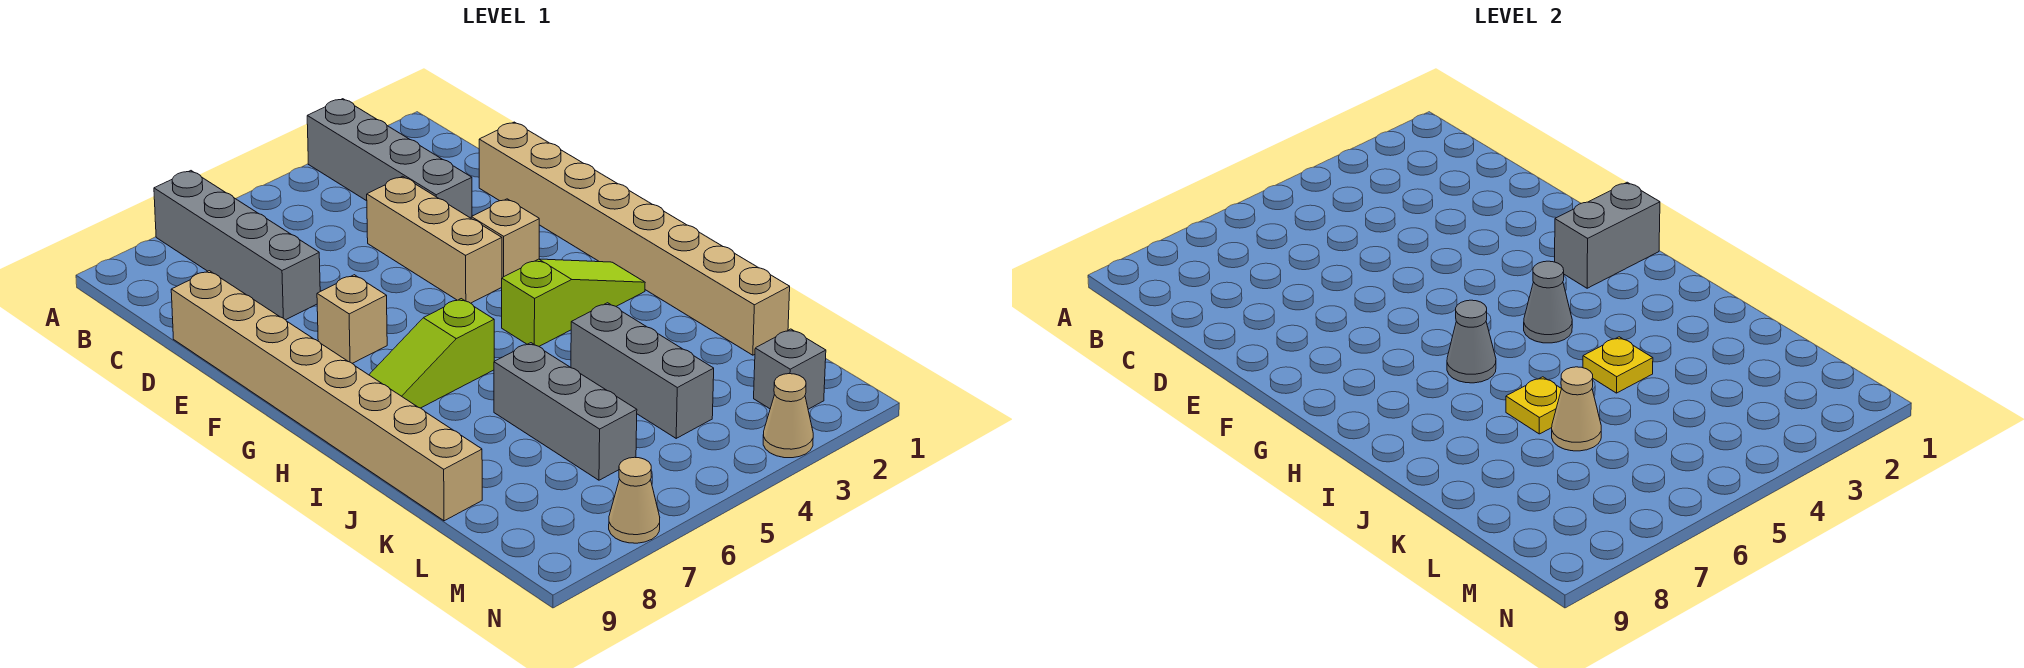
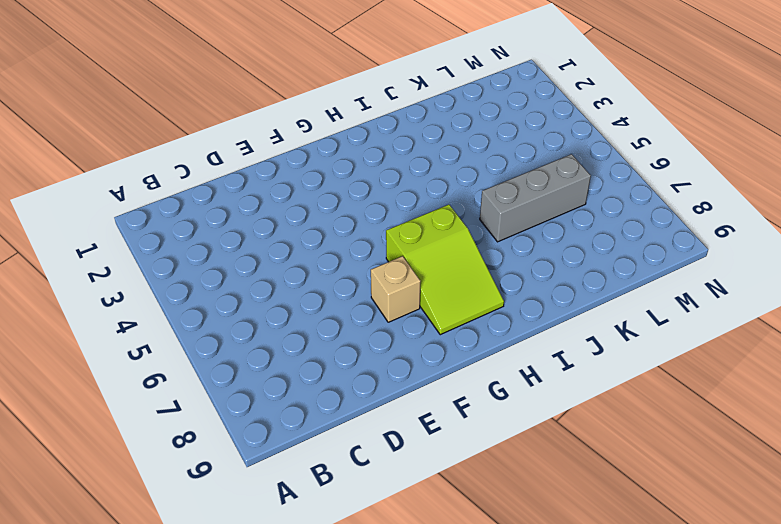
lime 2x3 slope [386,205,504,335] -> lime 1x3 slope [369,299,494,408]
none -> grey 1x4 brick [307,99,472,218]
none -> grey 1x4 brick [154,171,320,320]
none -> tan 1x8 brick [479,122,790,355]

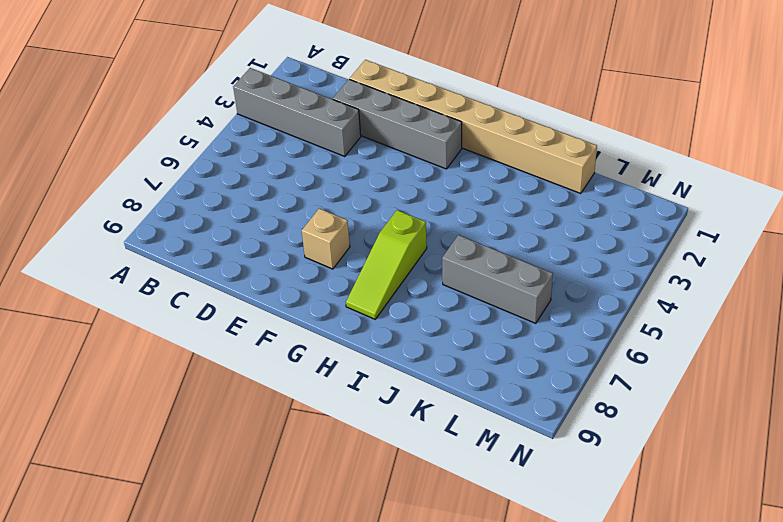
grey 1x4 brick [333,79,462,169] -> grey 1x4 brick moved to [154,171,320,320]
none -> tan 1x3 brick [367,176,502,303]
none -> tan 1x8 brick [171,271,482,521]
none -> tan 1x1 brick [471,199,539,278]

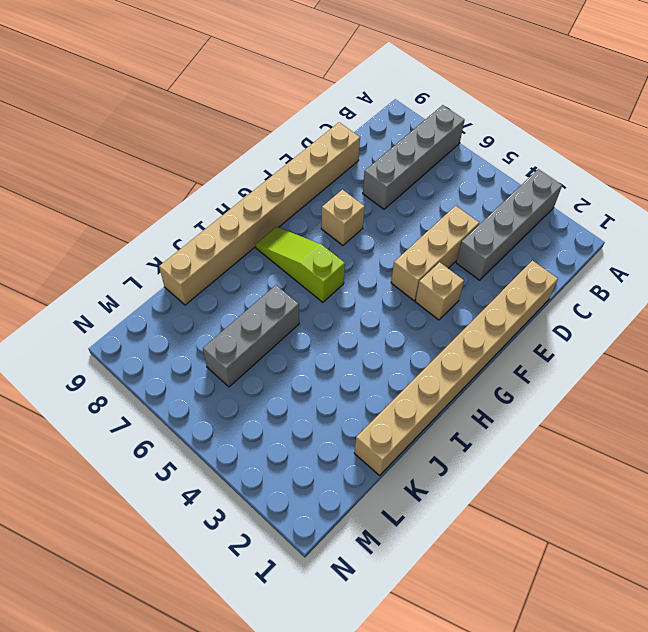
none -> lime 1x3 slope [502,259,645,346]
none -> grey 1x3 brick [571,303,714,438]
none -> grey 1x1 brick [754,329,826,409]

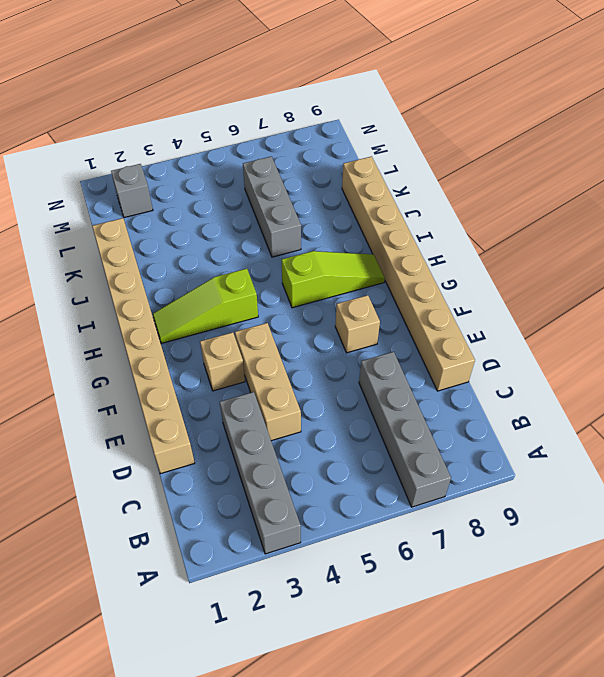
none -> grey 1x3 brick [571,303,714,438]
none -> tan 1x1 cone [763,374,813,458]
none -> tan 1x1 cone [609,457,660,543]

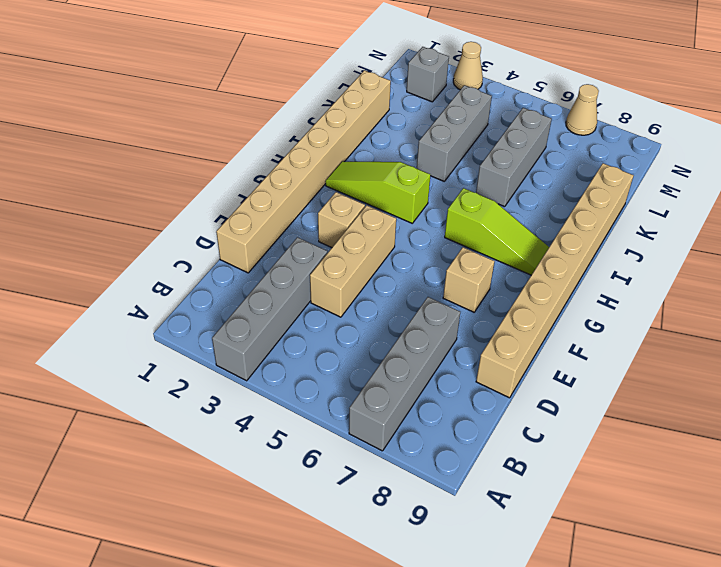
none -> grey 1x2 brick [1555,182,1660,288]
none -> grey 1x1 cone [1524,261,1572,343]
none -> grey 1x1 cone [1447,300,1496,383]

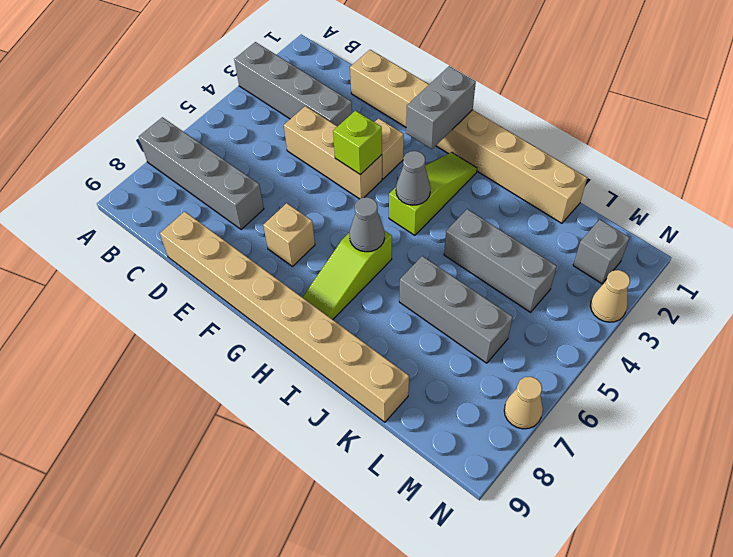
lime 1x1 brick [333,111,382,175] -> none
none -> yellow 1x1 plate [1583,337,1653,393]
none -> yellow 1x1 plate [1506,377,1561,434]
none -> tan 1x1 cone [1552,367,1601,451]

